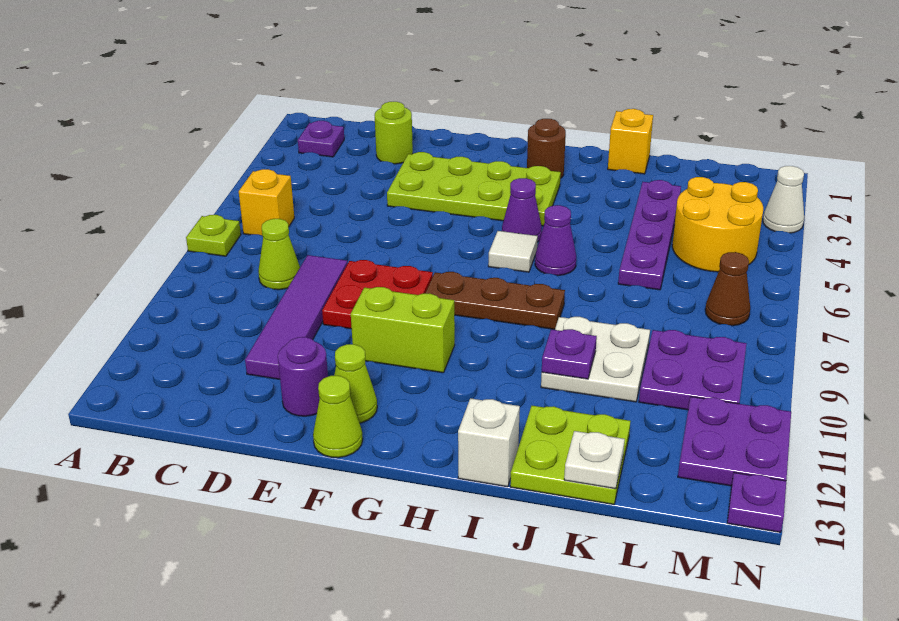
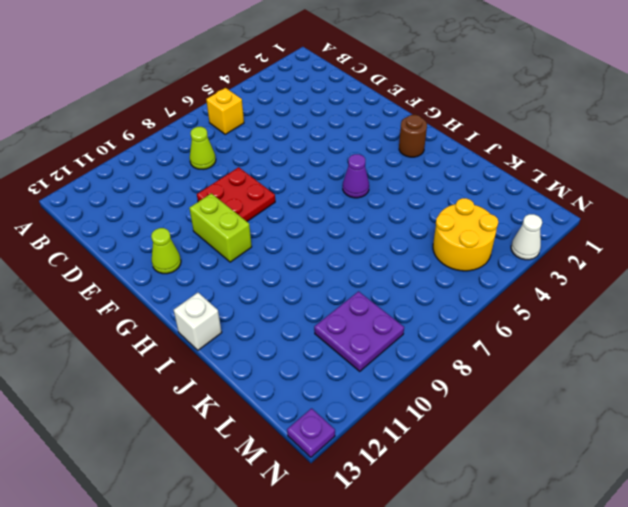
none -> lime 1x1 plate [186,215,241,256]
none -> purple 1x1 plate [298,121,344,157]
none -> lime 1x1 round brick [375,102,413,164]
none -> purple 1x4 tile [245,255,348,379]

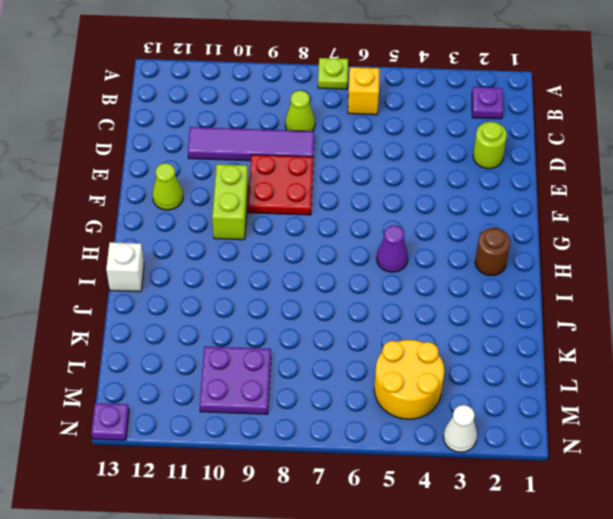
none -> lime 2x4 plate [387,152,561,226]
none -> purple 1x1 round brick [278,337,328,416]
none -> lime 1x1 cone [313,376,363,458]
none -> brown 1x3 plate [425,272,565,329]

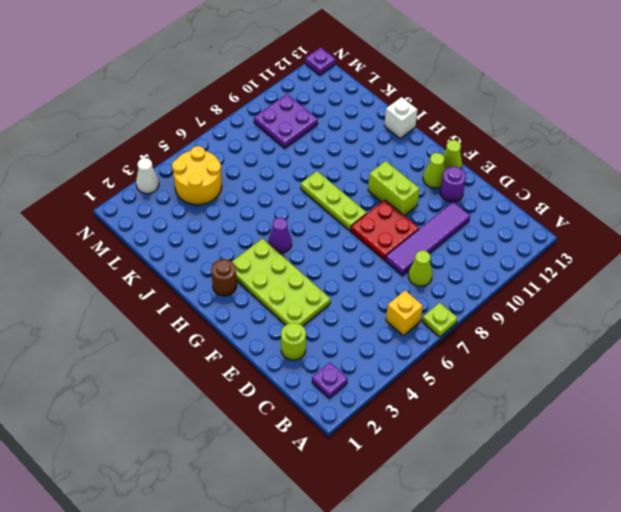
lime 1x3 plate [301,171,367,230] -> brown 1x3 plate [425,272,565,329]
none -> white 1x1 tile [488,231,538,272]
none -> purple 1x1 cone [535,205,576,276]
none -> yellow 1x1 brick [608,109,653,174]
none -> white 2x2 plate [541,317,650,402]

